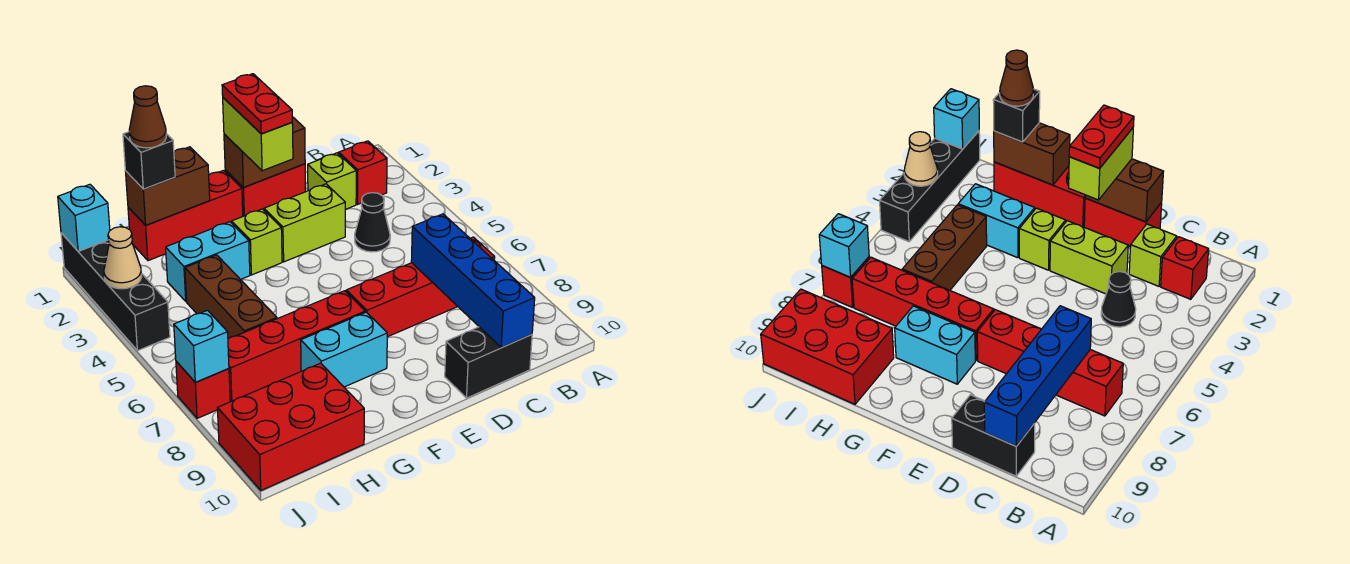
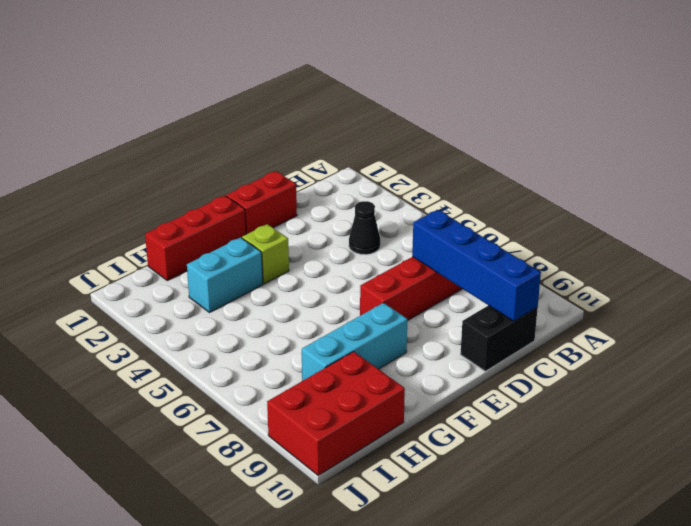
cyan 1x3 brick [302,303,407,381] -> cyan 1x2 brick [301,312,387,387]
none -> red 1x1 brick [339,141,387,204]
none -> lime 1x1 brick [308,153,356,209]
none -> lime 1x2 brick [264,184,345,262]

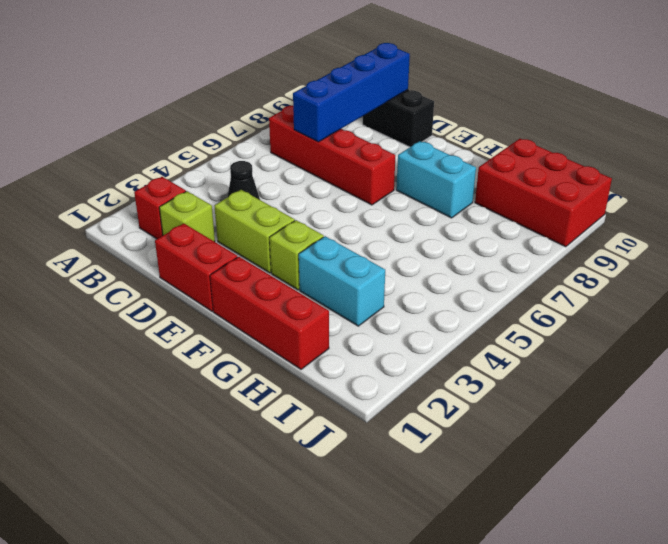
none -> red 1x4 brick [228,291,365,402]
none -> brown 1x3 brick [185,255,277,339]
none -> black 1x4 brick [61,233,170,351]

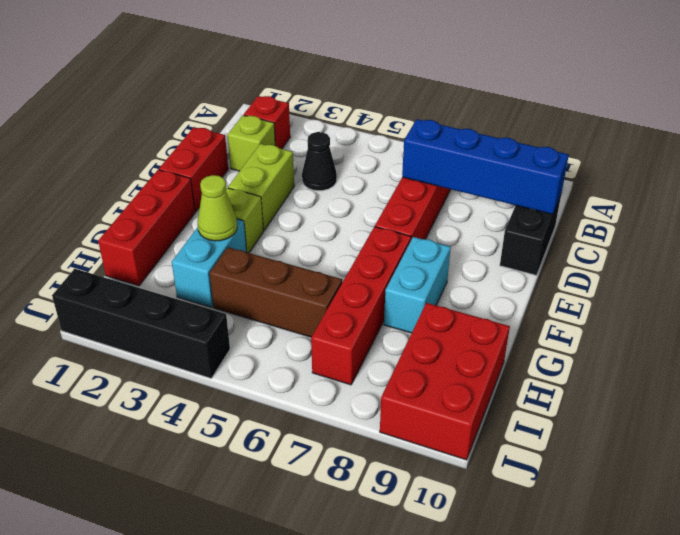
lime 1x1 cone [198,175,237,241] -> none
none -> red 1x1 brick [176,361,230,418]
none -> brown 1x2 brick [224,117,305,187]
none -> brown 1x2 brick [125,147,210,225]

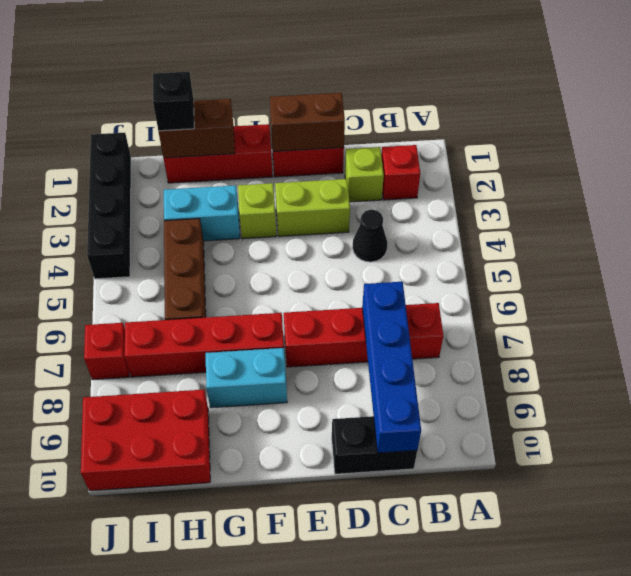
none -> cyan 1x1 brick [58,184,110,251]
none -> tan 1x1 cone [104,227,142,289]
none -> cyan 1x1 brick [174,310,229,382]

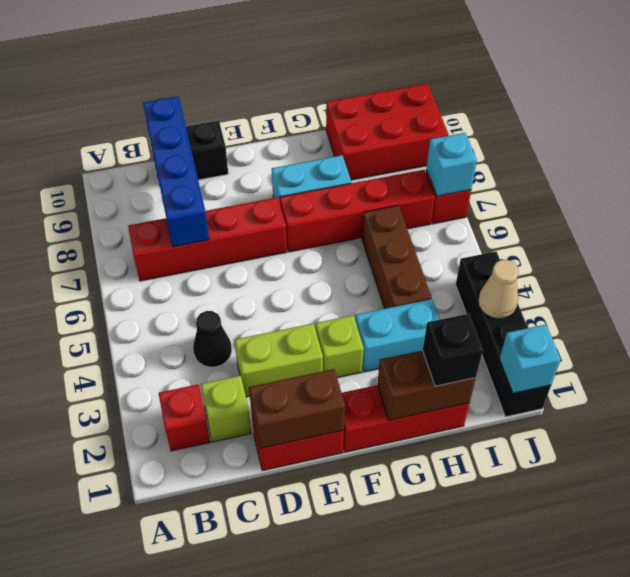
none -> lime 1x2 brick [223,98,293,171]
none -> red 1x2 plate [222,74,292,134]
none -> brown 1x1 cone [129,86,166,148]

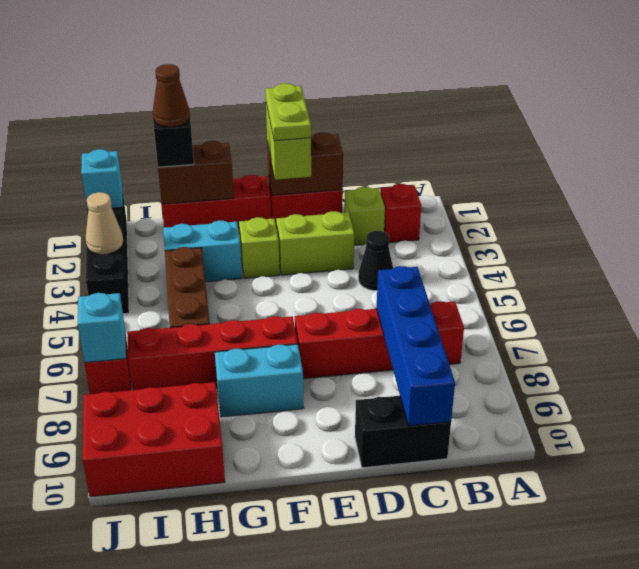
lime 1x2 plate [266,83,311,141] -> red 1x2 plate [222,74,292,134]

